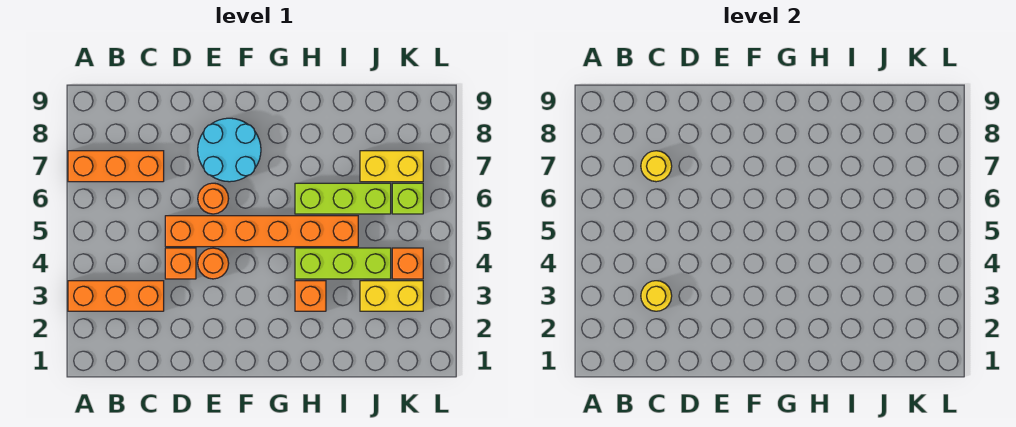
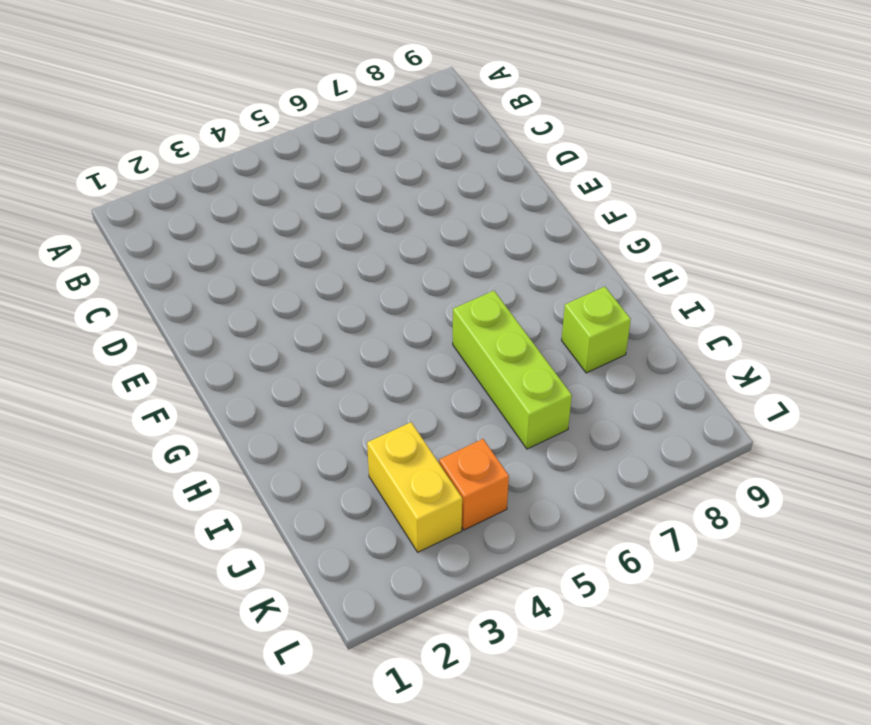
lime 1x1 brick [561,287,631,373] -> lime 1x1 brick moved to [392,183,423,214]
none -> orange 1x3 brick [68,281,164,311]
none -> orange 1x3 brick [68,151,164,182]
none -> orange 1x1 brick [165,248,196,279]

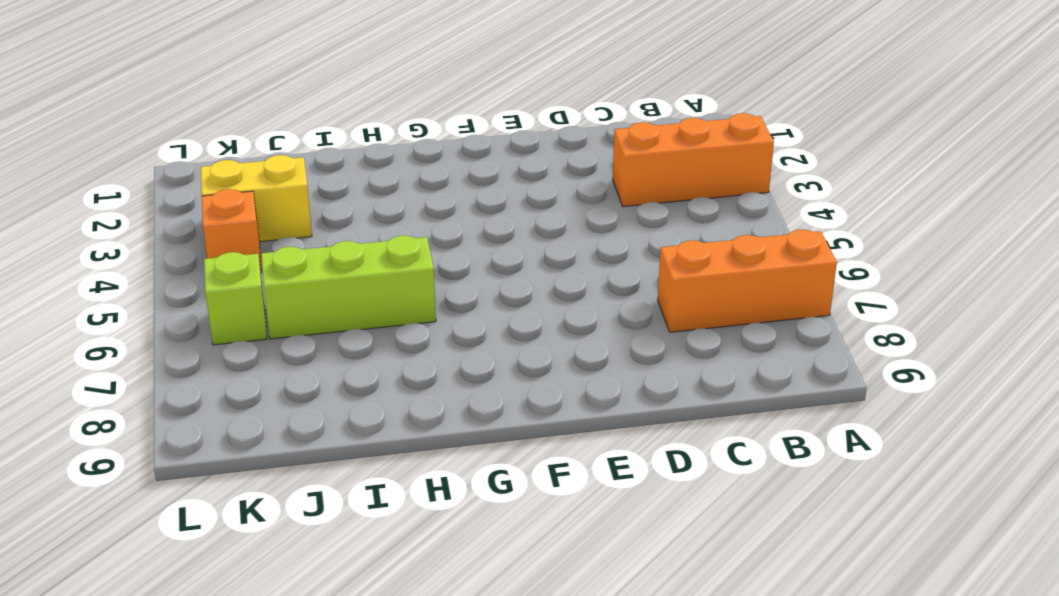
none -> orange 1x1 brick [165,248,196,279]
none -> orange 1x6 brick [165,216,358,247]
none -> orange 1x1 round brick [198,248,229,279]

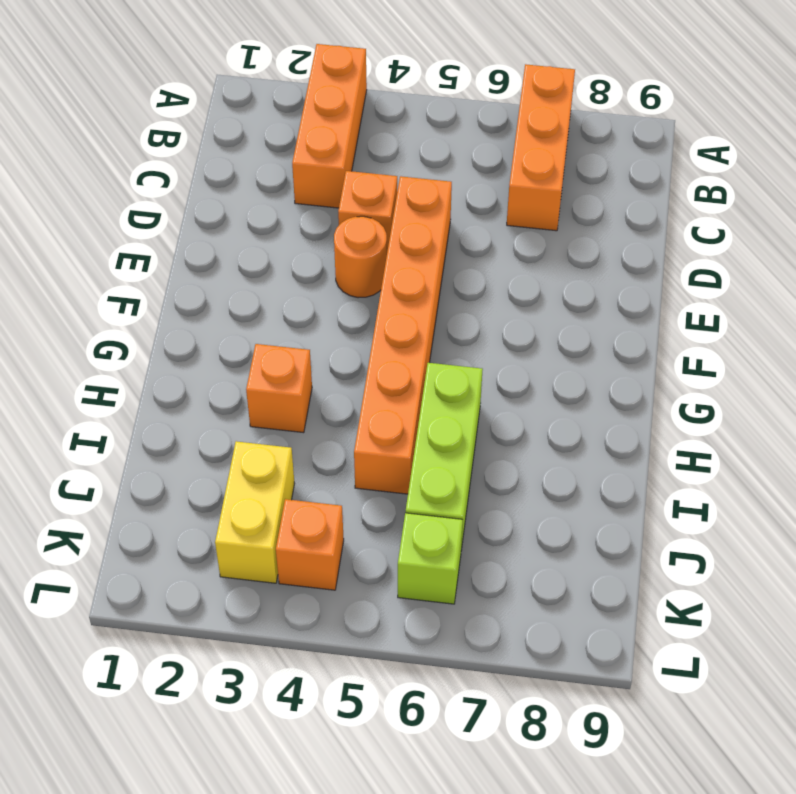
none -> orange 1x1 round brick [198,183,229,214]
none -> cyan 2x2 round brick [198,118,261,182]
none -> lime 1x3 brick [295,248,391,279]

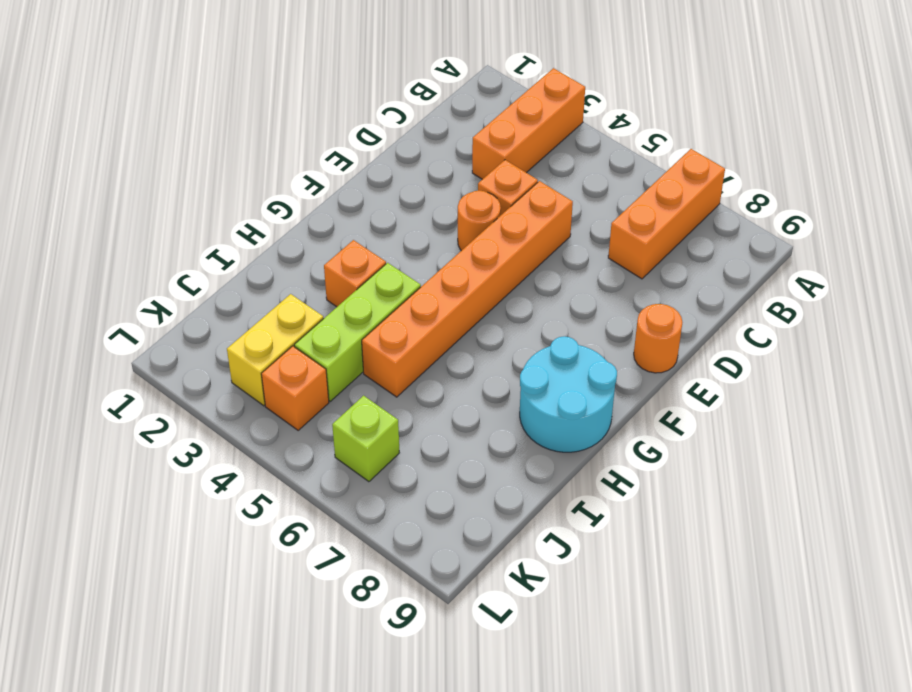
orange 1x1 round brick [634,304,682,373] -> orange 1x1 round brick moved to [198,183,229,214]
cyan 2x2 round brick [520,336,617,452] -> cyan 2x2 round brick moved to [198,118,261,182]
none -> lime 1x3 brick [295,183,391,214]
none -> yellow 1x2 brick [360,151,423,182]
none -> yellow 1x1 round brick [641,281,672,311]

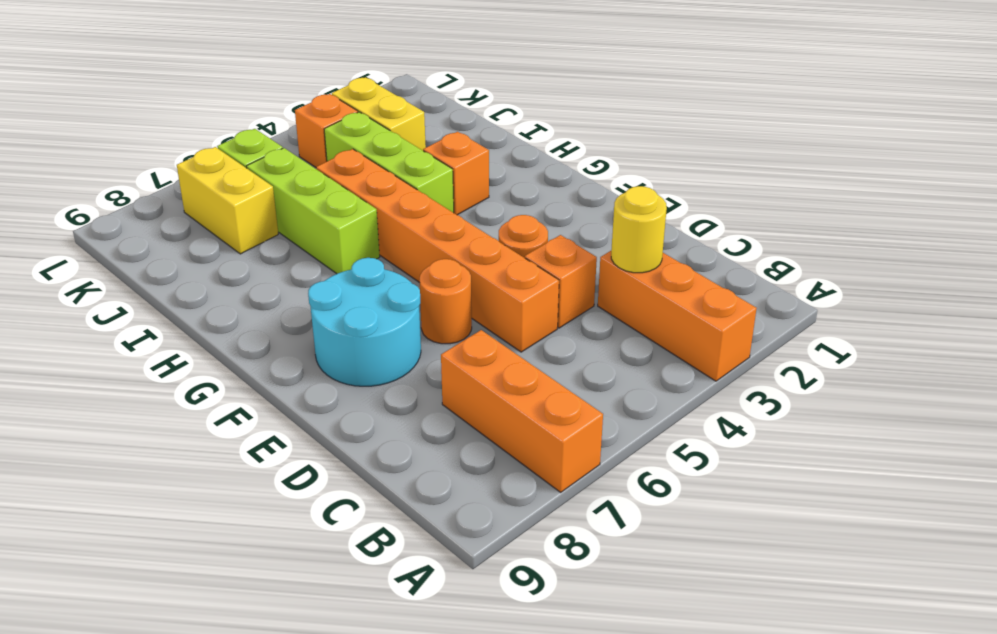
none -> yellow 1x1 round brick [641,151,672,182]

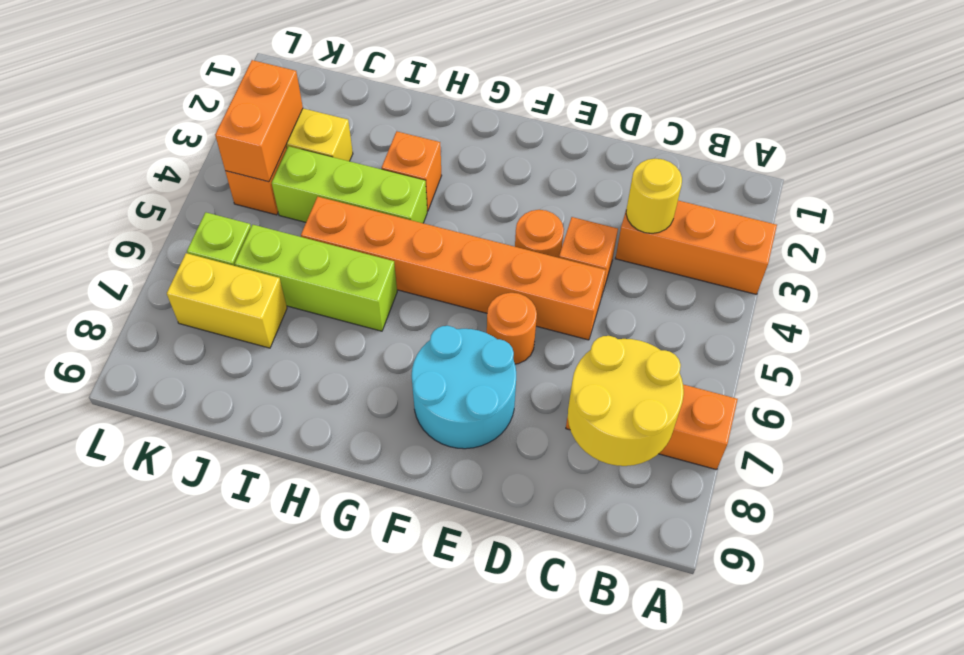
yellow 2x2 round brick [568,336,684,466] -> yellow 1x1 round brick [641,151,672,182]
orange 1x2 brick [215,60,303,182] -> none

